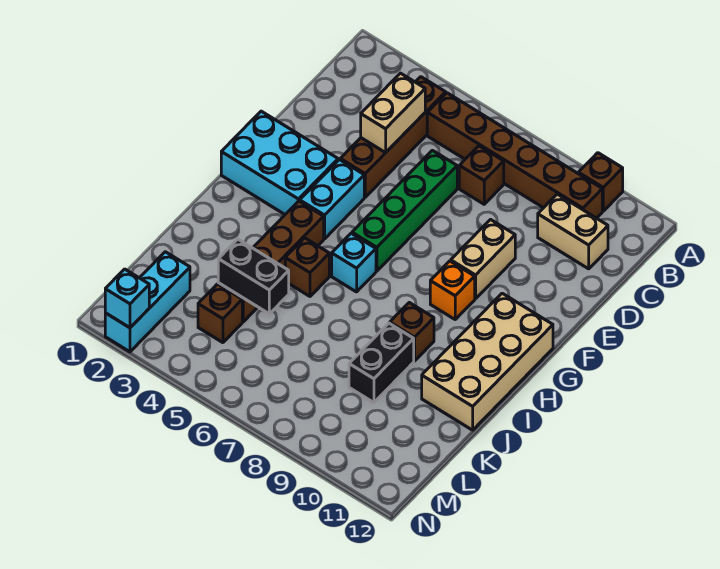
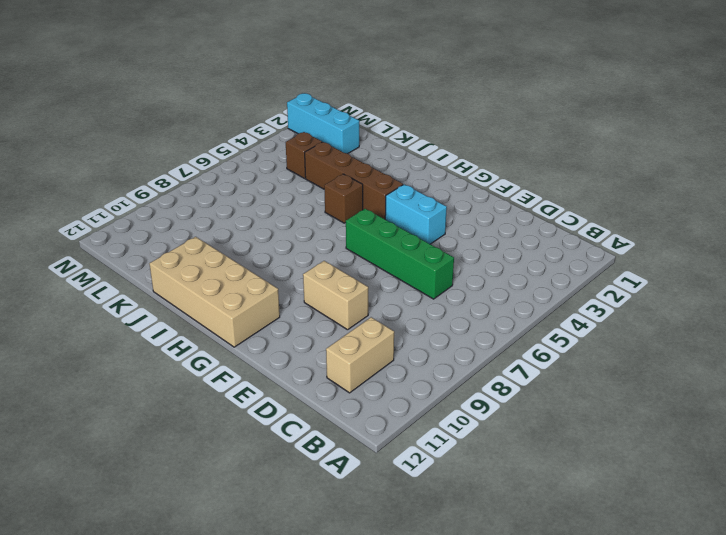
none -> brown 1x1 brick [578,153,623,211]
none -> brown 1x4 brick [340,77,446,197]
none -> brown 1x6 brick [427,93,602,218]

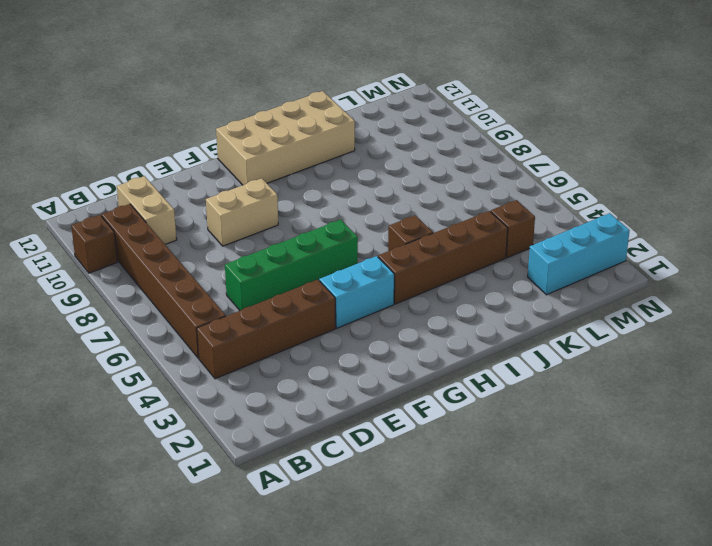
none -> brown 1x1 brick [459,146,504,204]
none -> cyan 2x3 brick [221,111,338,214]
none -> orange 1x1 brick [430,261,475,319]

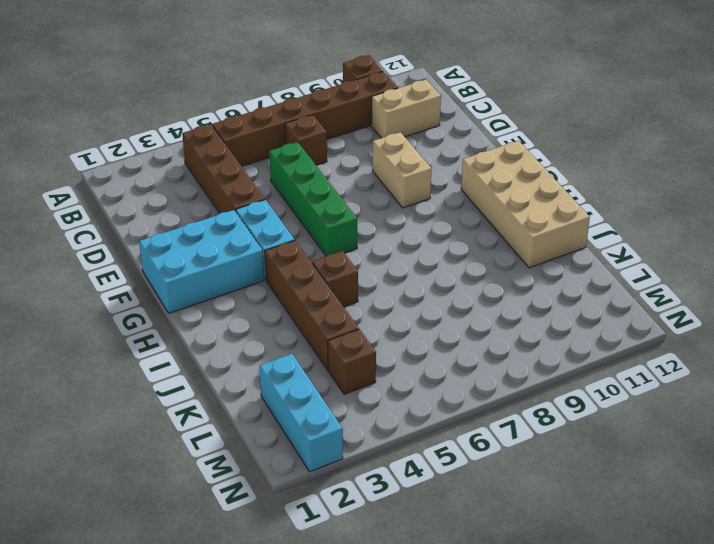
none -> orange 1x1 brick [430,261,475,319]
none -> cyan 1x1 brick [332,233,376,292]
none -> brown 1x1 brick [390,303,434,361]

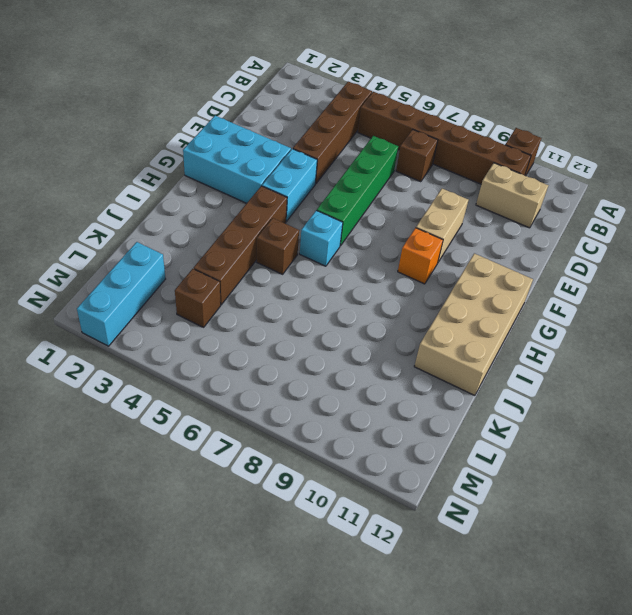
none -> brown 1x1 brick [390,303,434,361]
none -> black 1x2 brick [349,323,414,402]
none -> tan 1x2 brick [361,73,425,153]

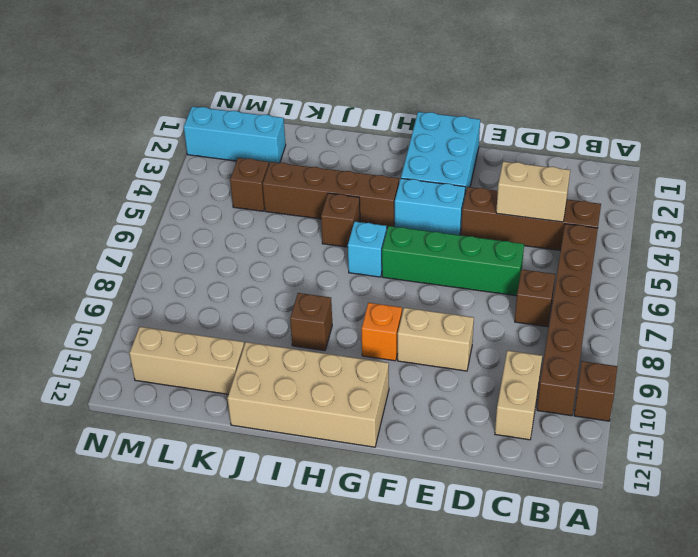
tan 1x3 brick [129,327,244,394] -> none
none -> black 1x2 brick [349,323,414,402]
none -> black 1x2 brick [218,239,289,314]
none -> cyan 1x1 brick [105,269,149,328]

